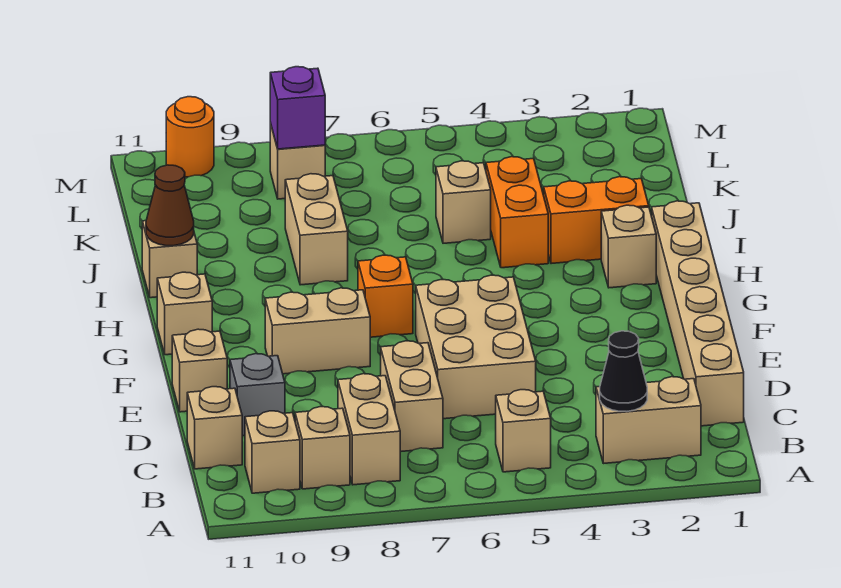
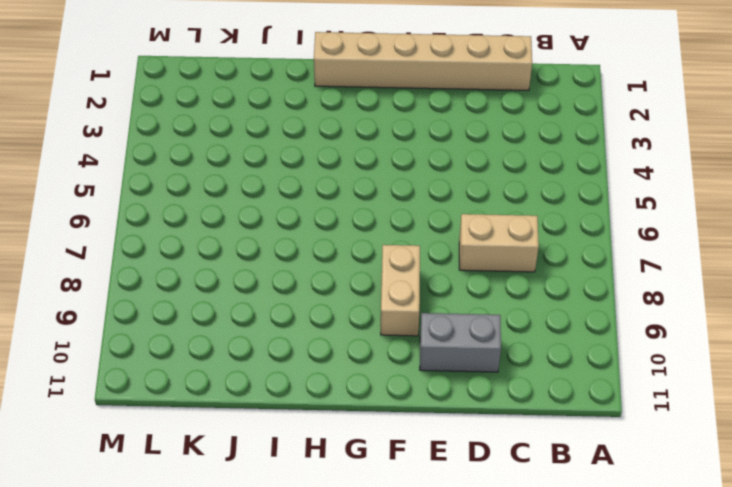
grey 1x2 brick [420,313,501,372] -> grey 1x1 brick [230,354,285,436]
none -> tan 1x2 brick [596,377,701,464]
none -> tan 1x1 brick [496,390,551,472]
none -> tan 1x2 brick [338,374,400,485]

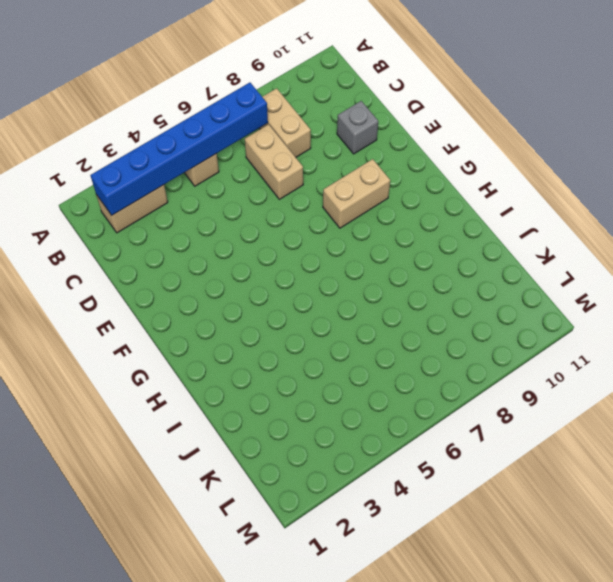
blue 1x6 brick [90,83,268,215] -> black 1x1 cone [600,331,647,411]
none -> tan 1x1 brick [295,407,350,489]
none -> tan 1x1 brick [245,411,300,493]
none -> tan 1x6 brick [651,201,744,426]

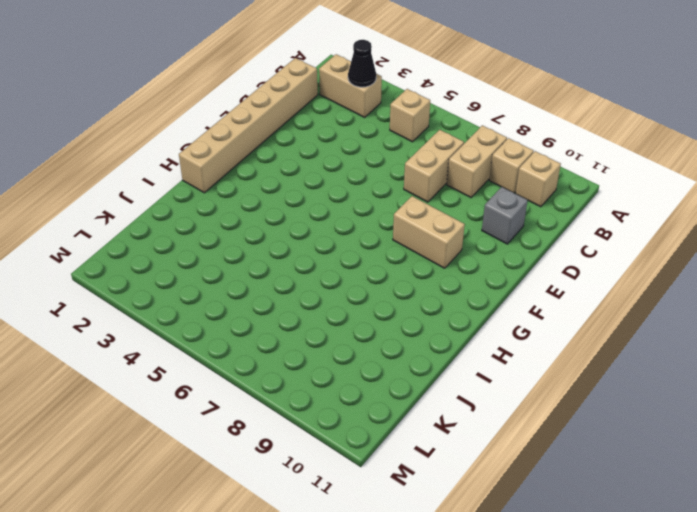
none -> tan 1x1 brick [187,387,242,469]
none -> tan 2x3 brick [416,275,536,419]
none -> tan 1x1 brick [172,329,227,412]

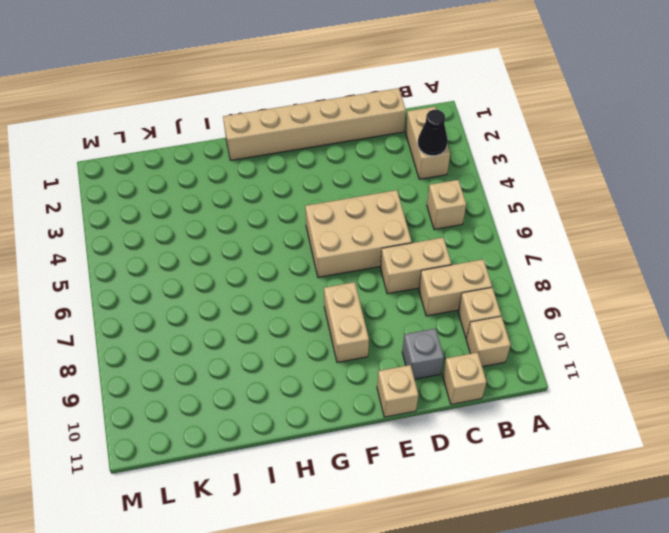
none -> orange 1x1 brick [358,255,413,337]
none -> tan 1x1 brick [157,272,212,355]
none -> tan 1x1 brick [601,205,656,288]

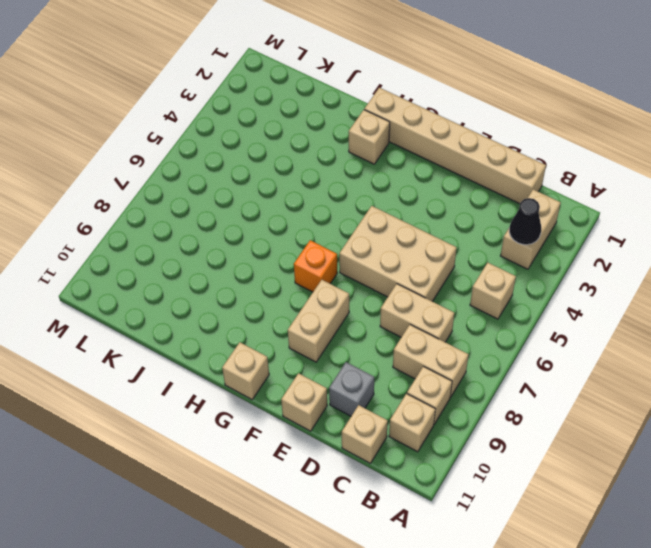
none -> orange 1x2 brick [544,177,649,264]
none -> orange 1x2 brick [486,157,548,268]
none -> tan 1x2 brick [285,174,348,285]

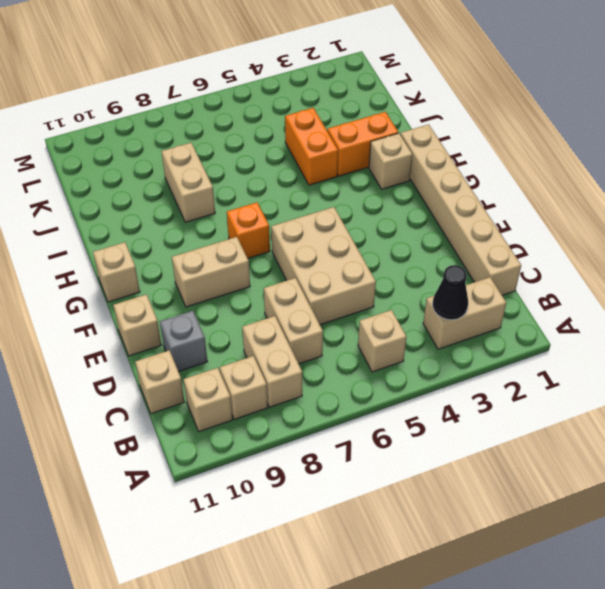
none -> tan 1x1 brick [142,221,197,298]
none -> tan 1x1 brick [436,161,491,243]
none -> tan 1x1 brick [270,123,325,199]

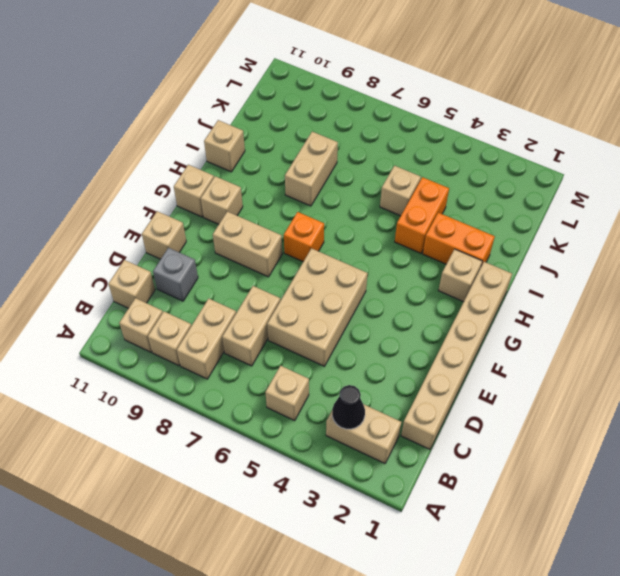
tan 1x1 brick [201,176,243,224] -> tan 1x1 brick moved to [270,123,325,199]
none -> orange 1x1 round brick [166,97,214,177]
none -> brown 1x1 cone [146,165,194,246]
none -> purple 1x1 brick [270,67,325,149]

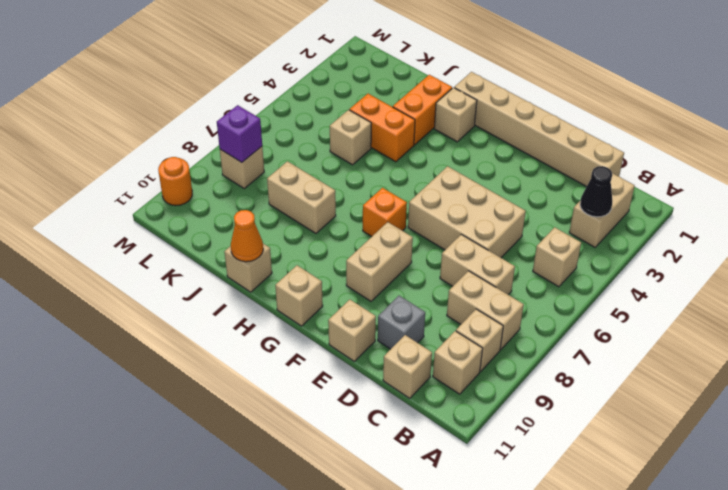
orange 1x1 cone [231,210,263,262] -> brown 1x1 cone [146,165,194,246]

